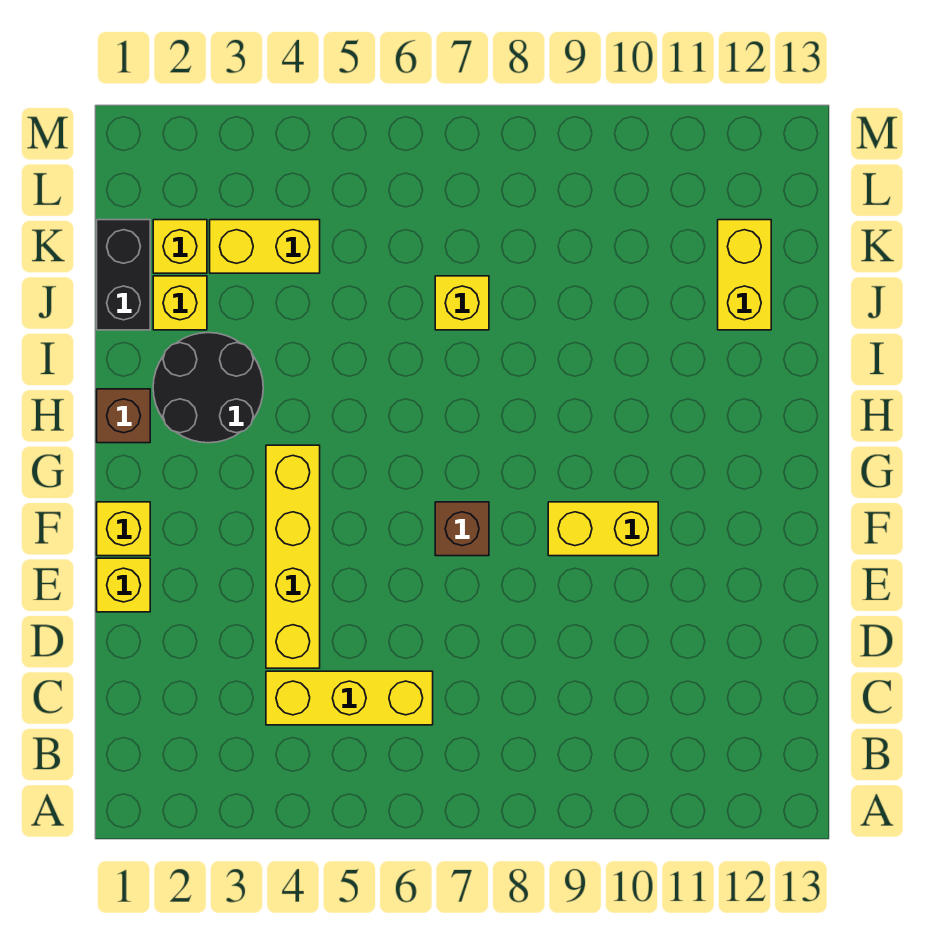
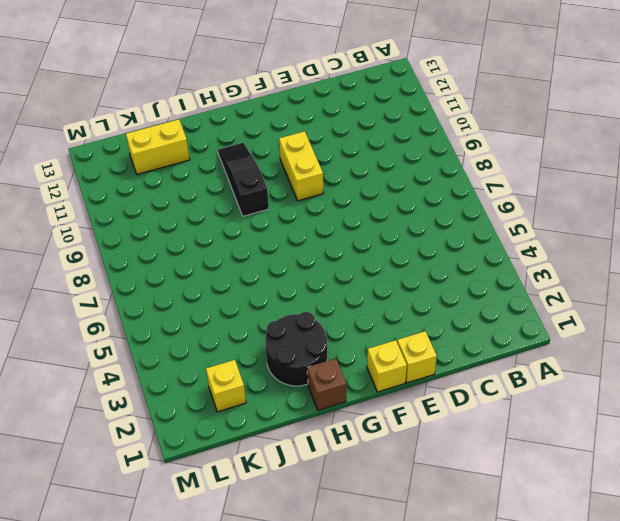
black 1x3 slope [218,143,269,216] -> none
none -> yellow 1x3 brick [266,671,433,725]
none -> yellow 1x4 brick [266,445,320,668]
none -> brown 1x1 brick [435,502,489,556]

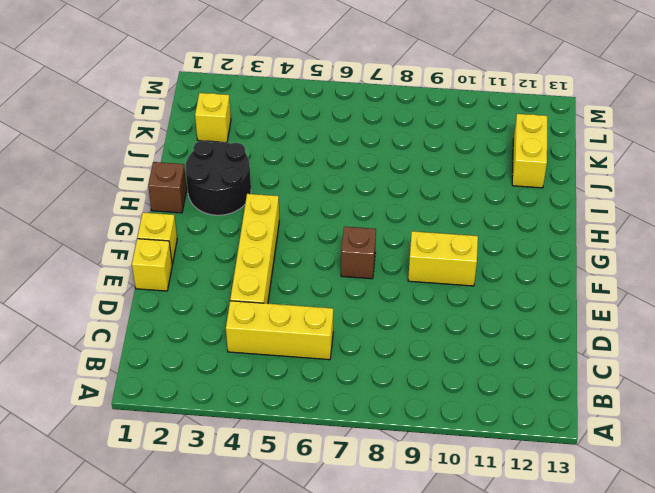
none -> black 1x2 brick [97,220,150,330]
none -> yellow 1x1 brick [153,276,207,330]
none -> yellow 1x1 brick [435,276,489,330]

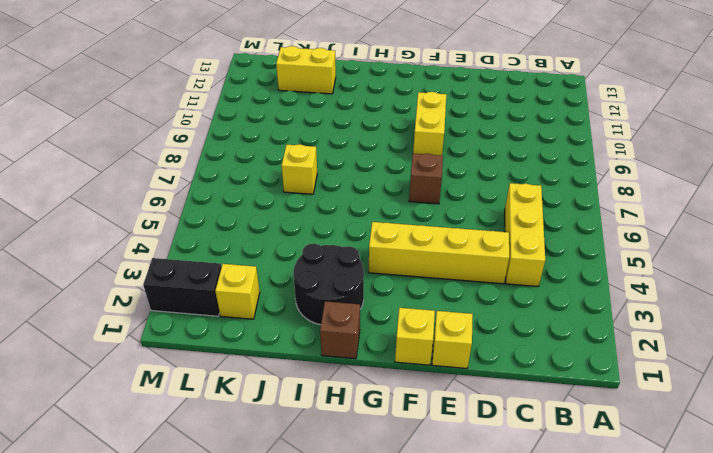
black 1x2 brick [143,258,221,316] -> black 1x2 brick moved to [97,220,150,330]
none -> yellow 1x1 brick [153,276,207,330]
none -> yellow 1x2 brick [210,220,320,273]

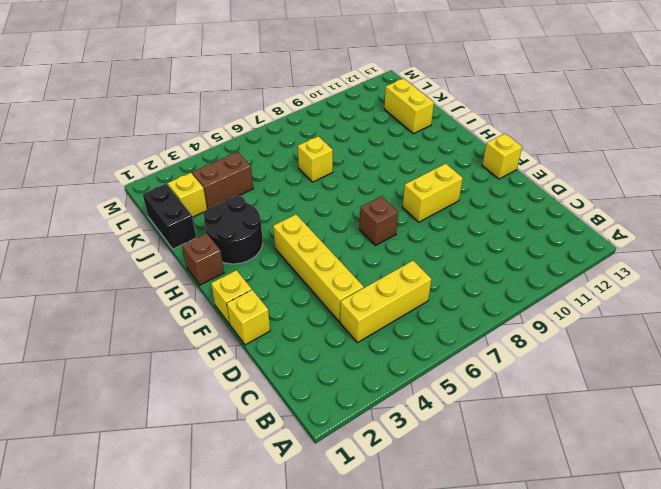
yellow 1x1 brick [482,133,522,179] -> yellow 1x1 brick moved to [153,276,207,330]
brown 1x2 brick [192,152,253,209] -> yellow 1x2 brick [210,220,320,273]

